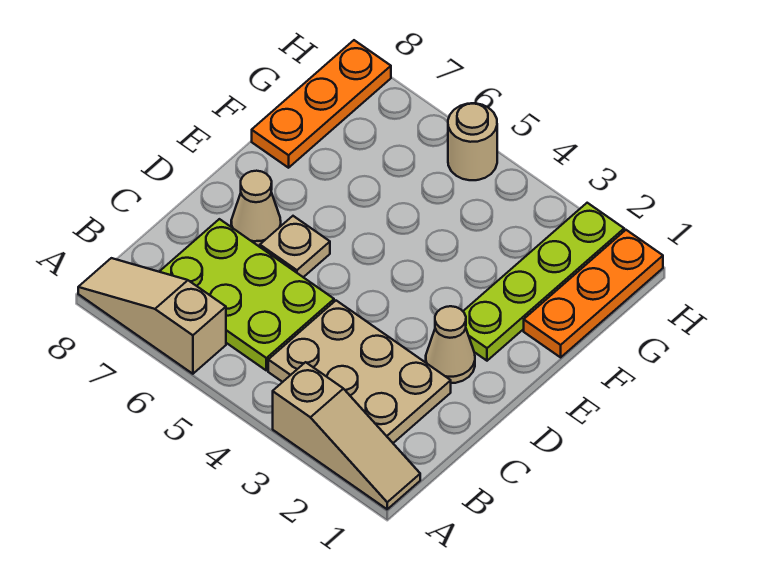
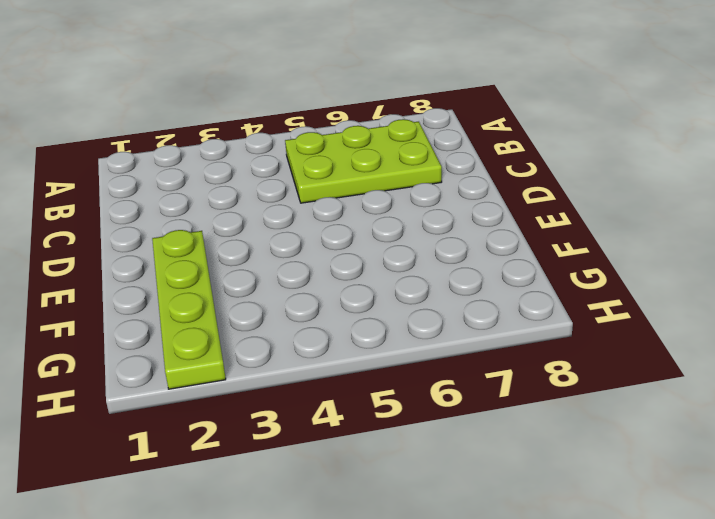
none -> tan 1x3 slope [273,362,420,509]
none -> tan 1x3 slope [78,258,226,374]

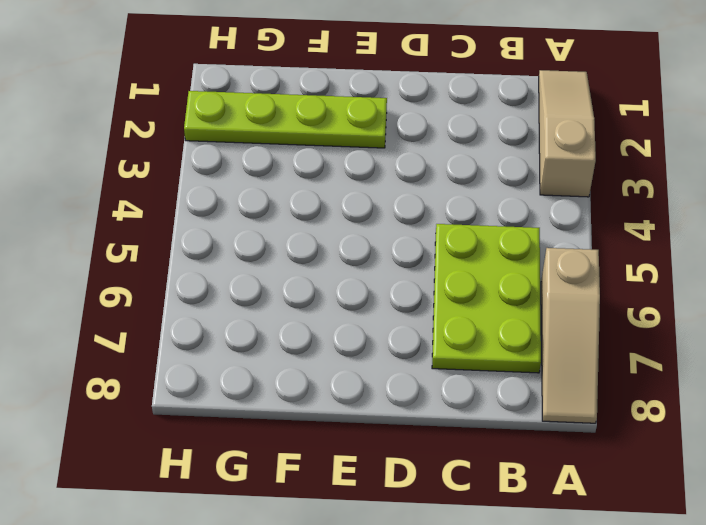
none -> tan 2x3 plate [268,301,451,443]
none -> tan 1x1 cone [426,306,475,383]

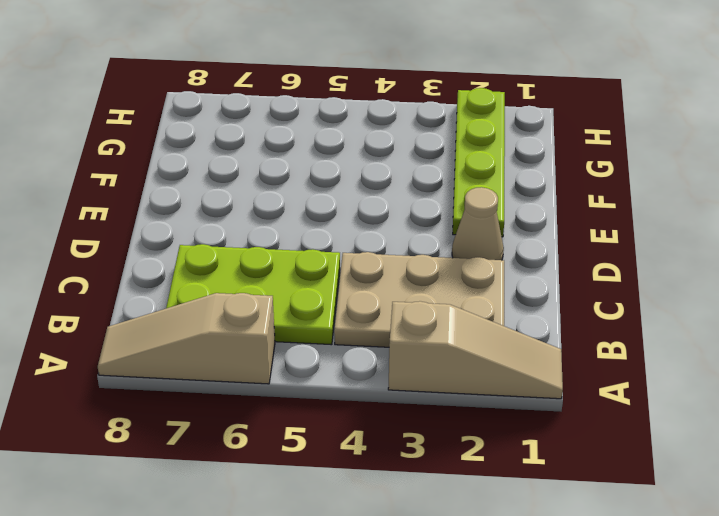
none -> tan 1x1 plate [260,216,330,277]
none -> tan 1x1 cone [231,171,281,247]

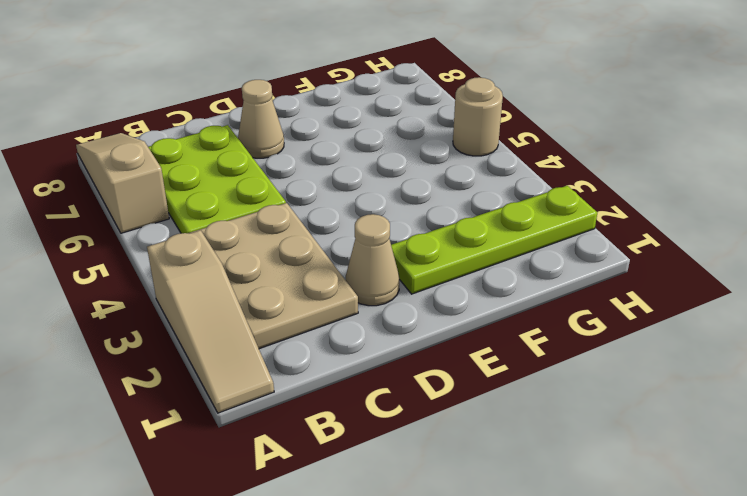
none -> tan 1x1 plate [260,216,330,277]
none -> orange 1x3 plate [524,230,663,357]

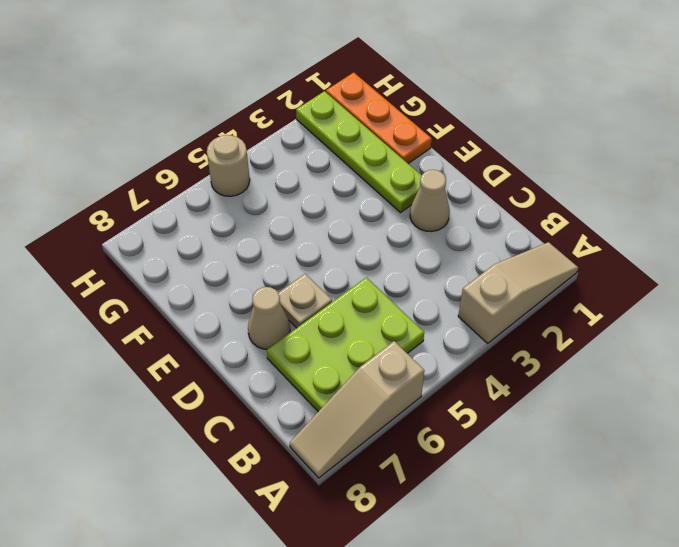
none -> tan 2x3 plate [268,301,451,443]
none -> orange 1x3 plate [252,40,391,168]

